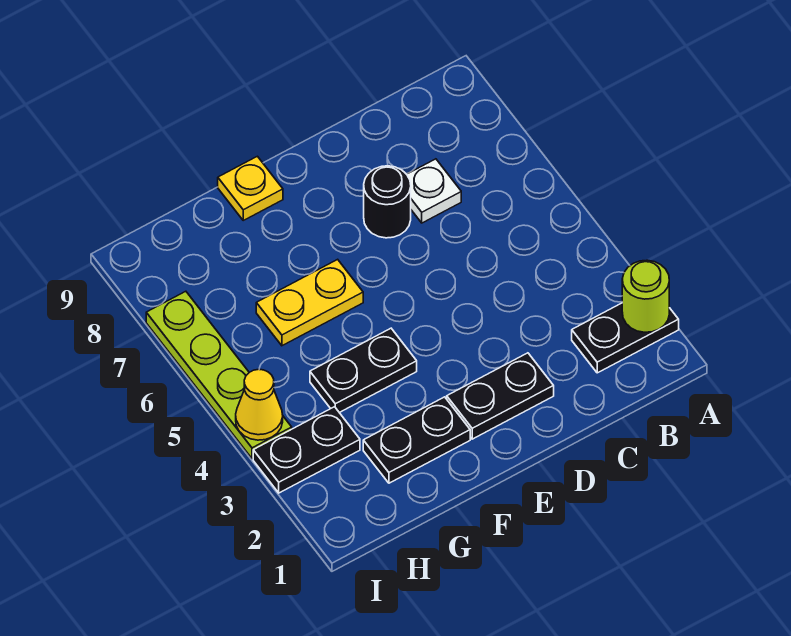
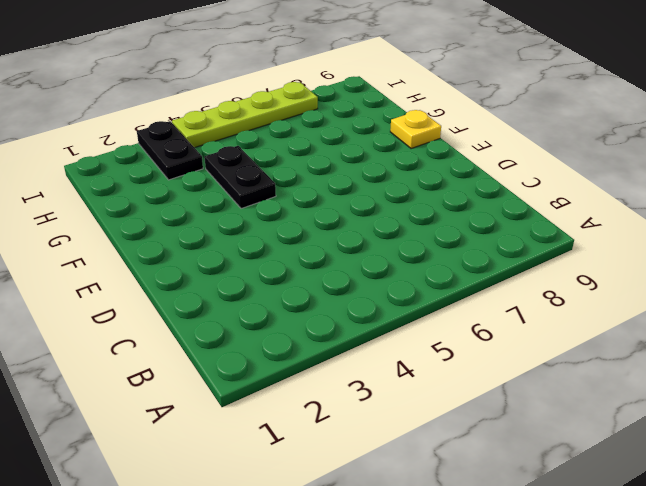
none -> black 1x2 plate [572,303,679,373]
none -> white 1x1 plate [407,159,461,223]
none -> black 1x2 plate [447,353,554,439]

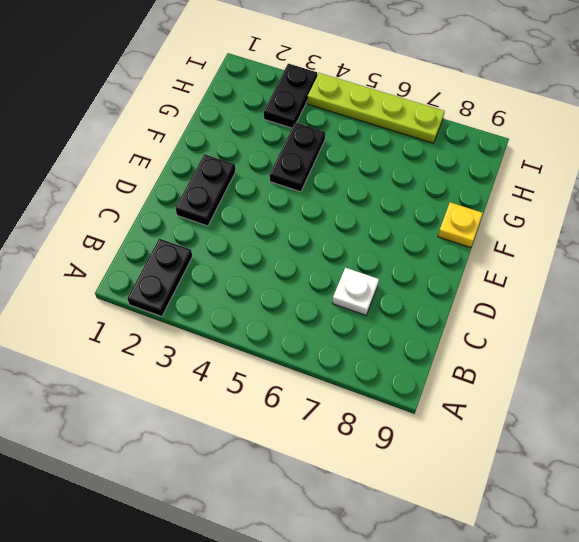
none -> black 1x1 round brick [364,166,411,238]
none -> black 1x2 plate [363,397,470,483]
none -> yellow 1x2 plate [256,259,363,346]

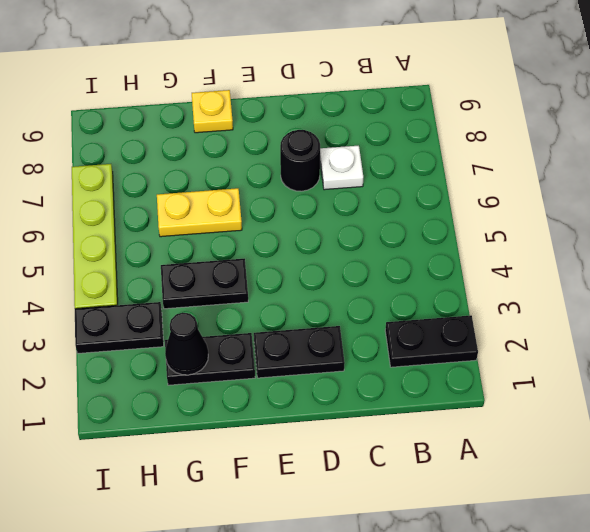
black 1x1 cone [165,312,208,375] -> none
none -> lime 1x1 round brick [622,260,669,332]
none -> yellow 1x1 cone [236,369,283,440]

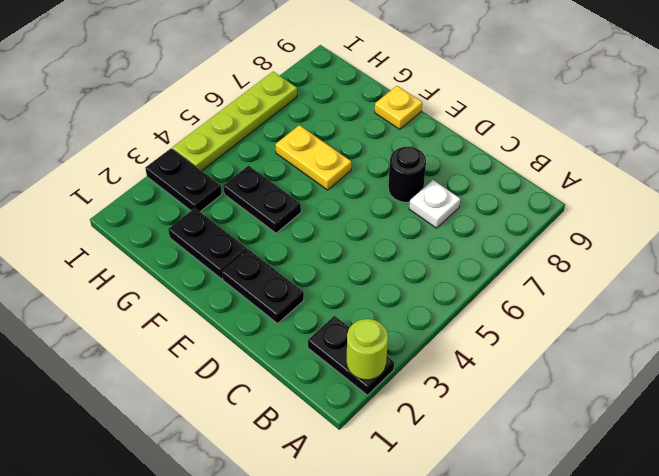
none -> yellow 1x1 cone [236,369,283,440]

